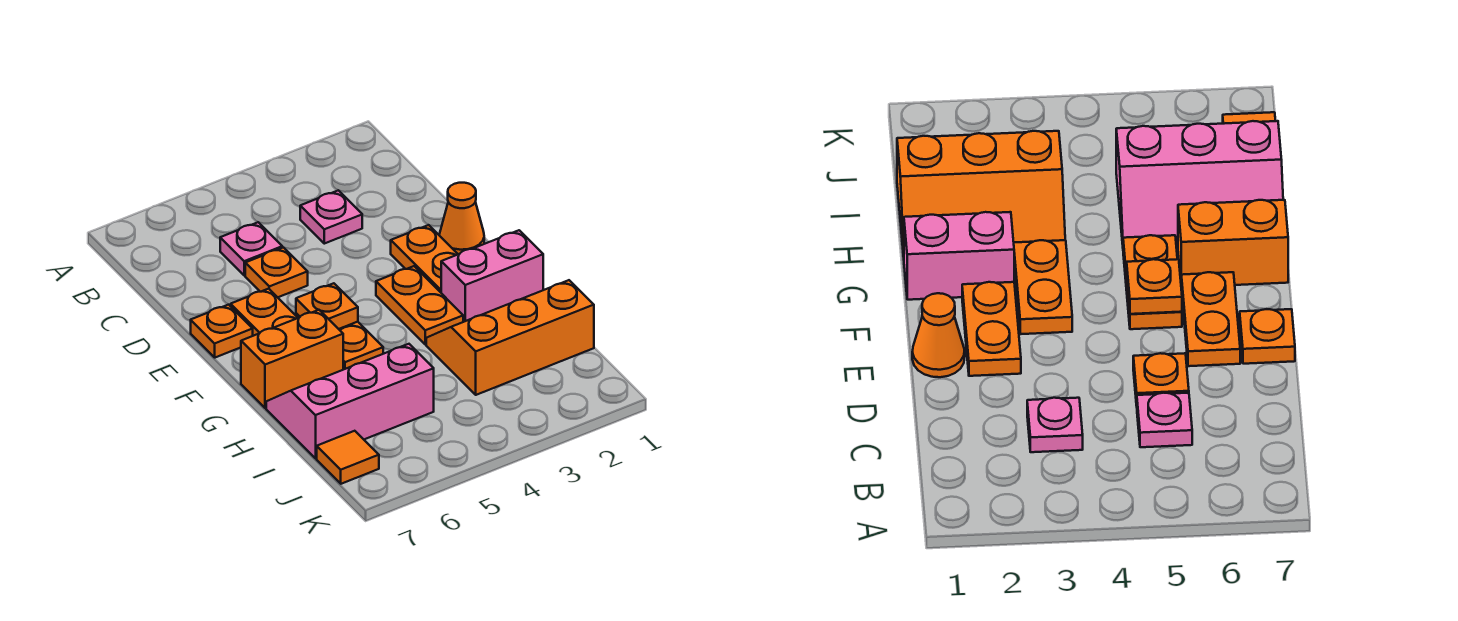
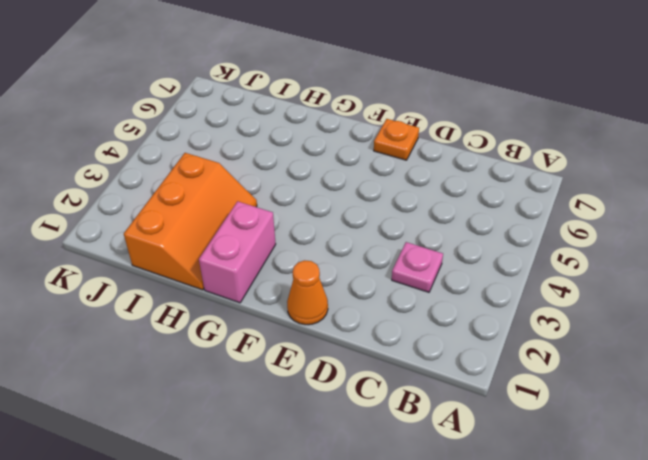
none -> pink 1x1 plate [220,222,282,275]
none -> orange 1x1 plate [245,247,308,297]
none -> orange 1x2 plate [391,225,458,292]

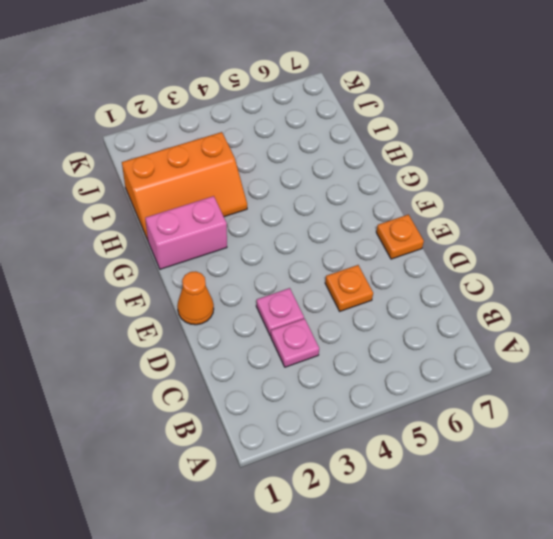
pink 1x1 plate [256,288,304,336] -> pink 1x1 plate moved to [220,222,282,275]
none -> orange 1x2 plate [391,225,458,292]
none -> orange 1x2 plate [231,289,298,336]
none -> orange 1x2 plate [376,266,463,344]

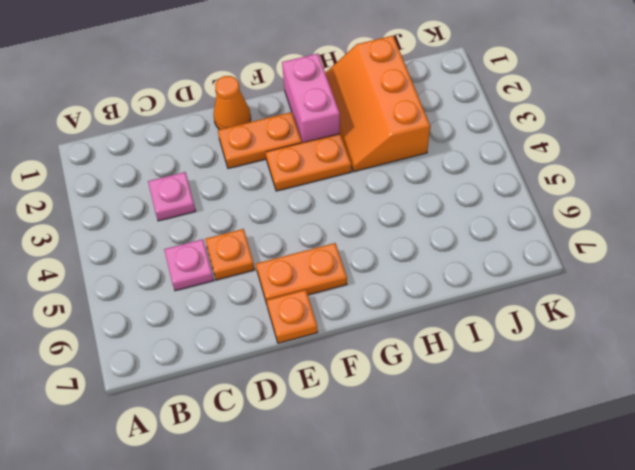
none -> orange 1x2 plate [296,313,383,370]
none -> orange 1x2 brick [241,310,343,408]
none -> pink 2x3 slope [266,344,434,458]

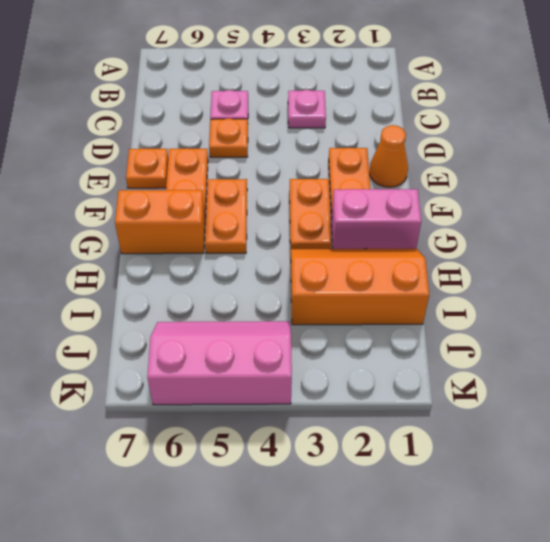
pink 2x3 slope [147,321,292,405] -> pink 2x3 slope moved to [266,344,434,458]
none -> orange 1x1 tile [317,431,379,484]
none -> orange 1x1 plate [296,283,358,329]

